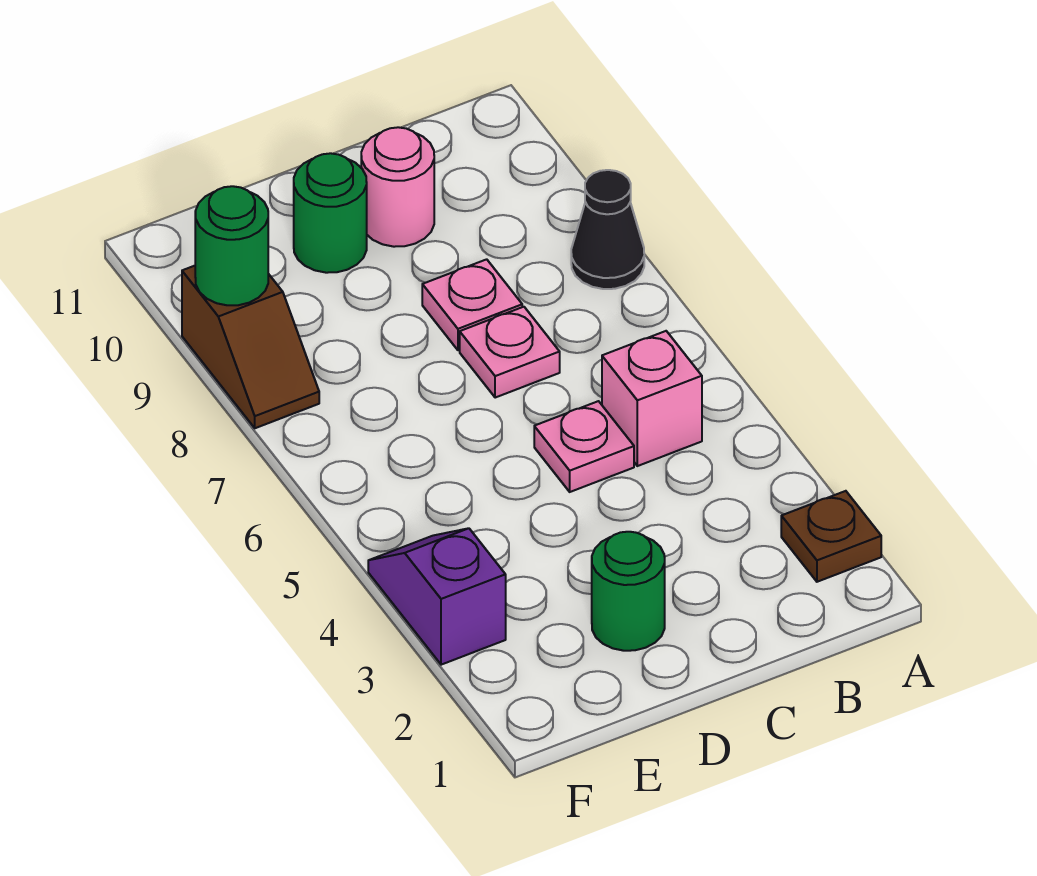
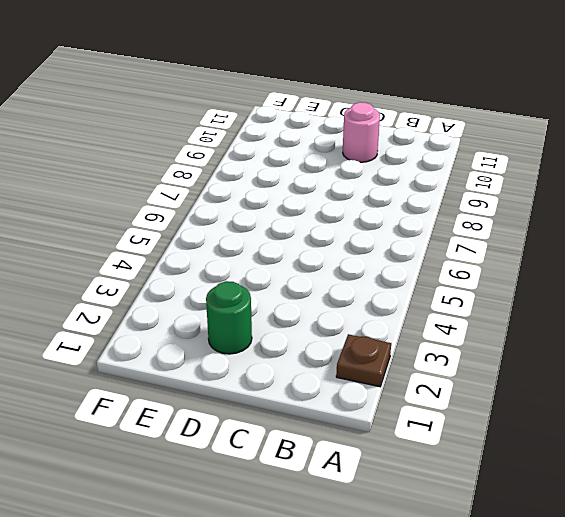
none -> black 1x1 cone [571,170,644,289]
none -> pink 1x1 brick [602,331,702,466]
none -> pink 1x1 plate [534,401,634,492]

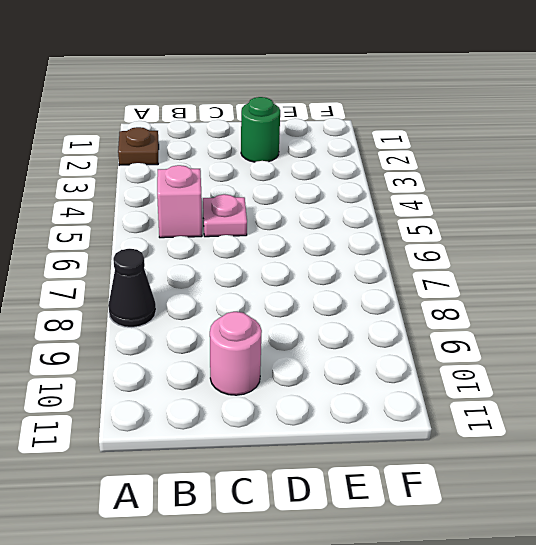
none -> pink 1x1 plate [460,307,560,398]
none -> pink 1x1 plate [422,259,522,350]
none -> green 1x1 round brick [294,153,367,273]

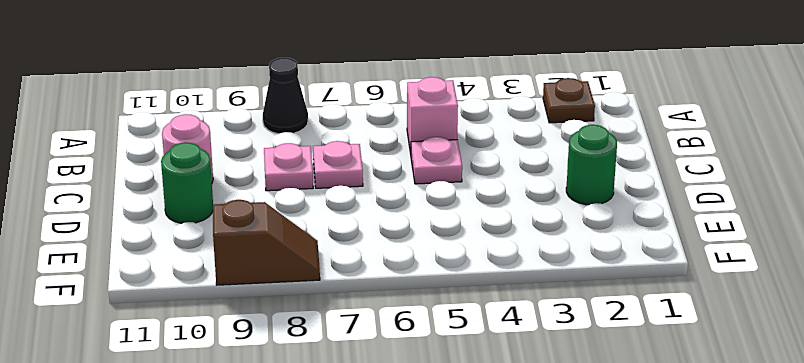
none -> purple 1x2 slope [368,528,506,665]
none -> green 1x1 round brick [195,186,268,305]

